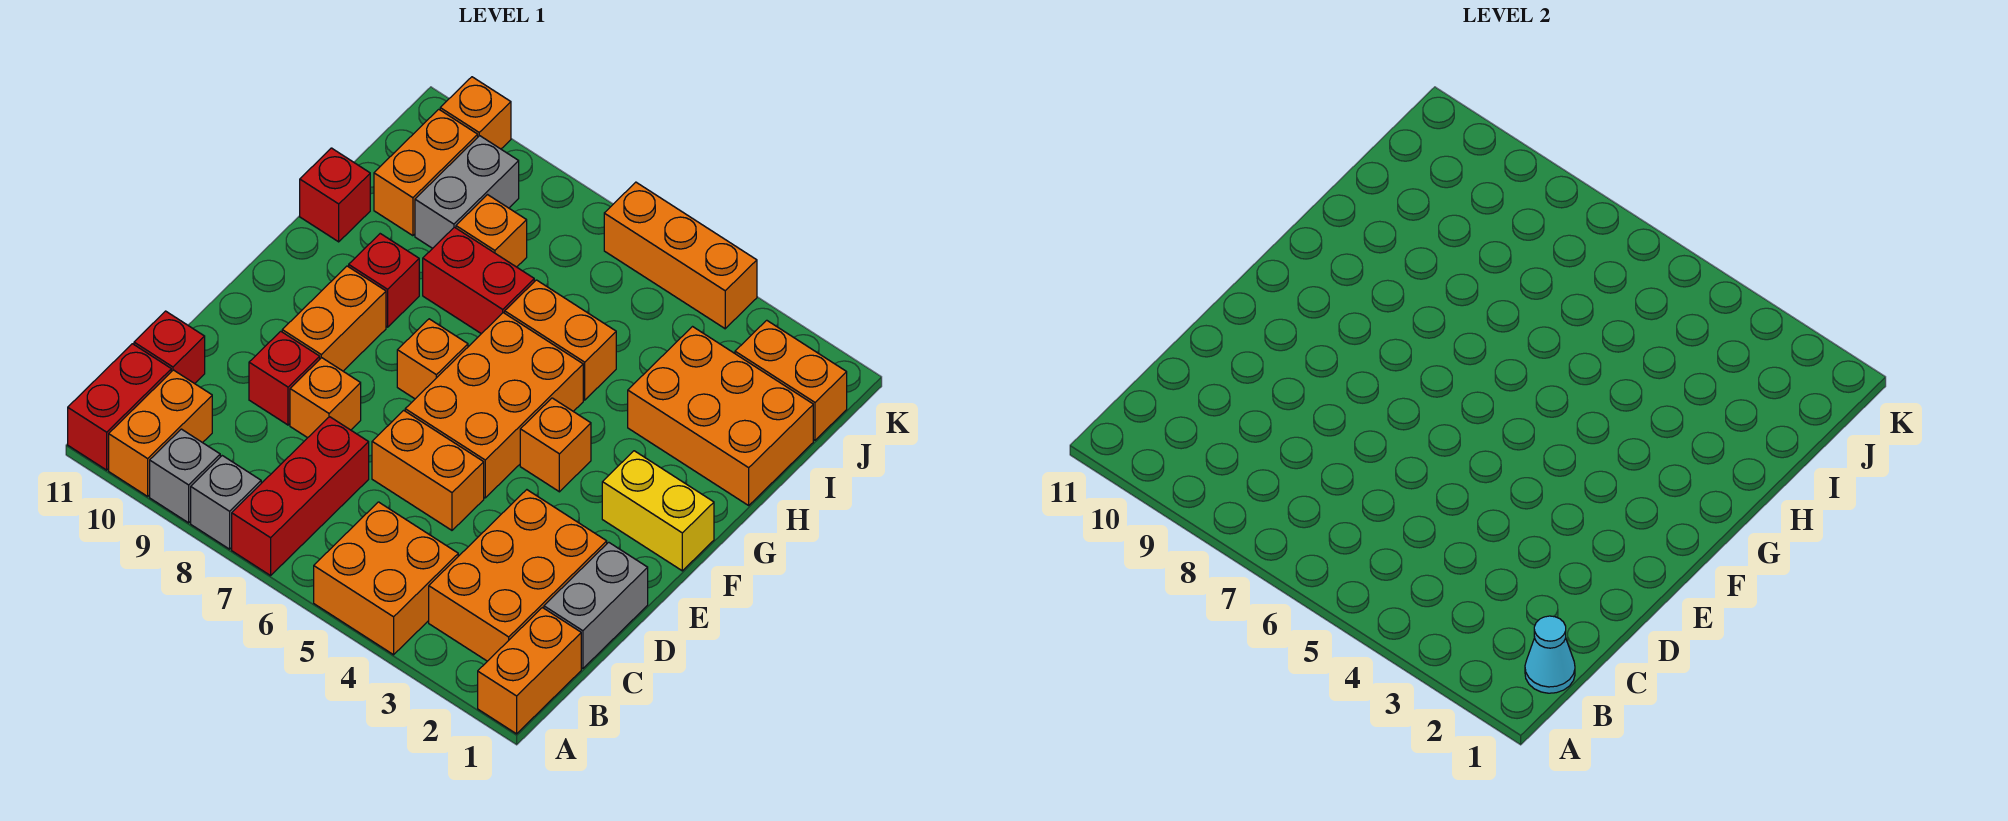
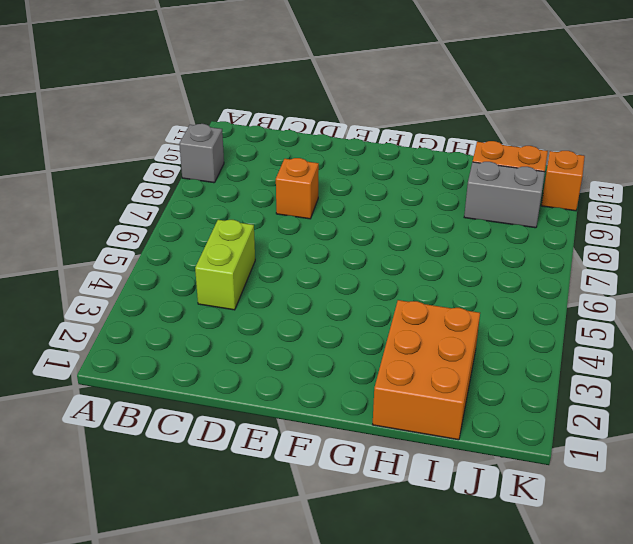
lime 1x2 brick [195,220,255,310] -> none
none -> orange 1x2 brick [478,608,581,734]
none -> orange 2x2 brick [314,502,458,655]
none -> red 1x3 brick [232,417,369,576]
none -> grey 1x1 brick [191,456,261,549]

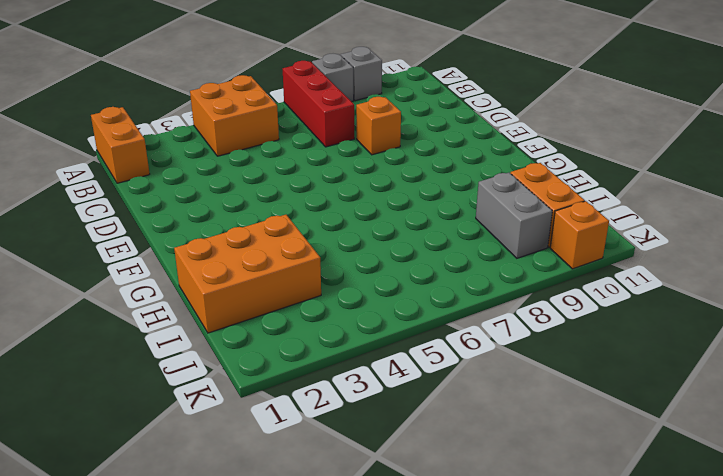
none -> orange 1x2 brick [109,370,212,496]
none -> red 1x2 brick [68,344,171,470]
none -> orange 2x3 brick [429,490,607,661]
none -> grey 1x2 brick [544,542,648,669]

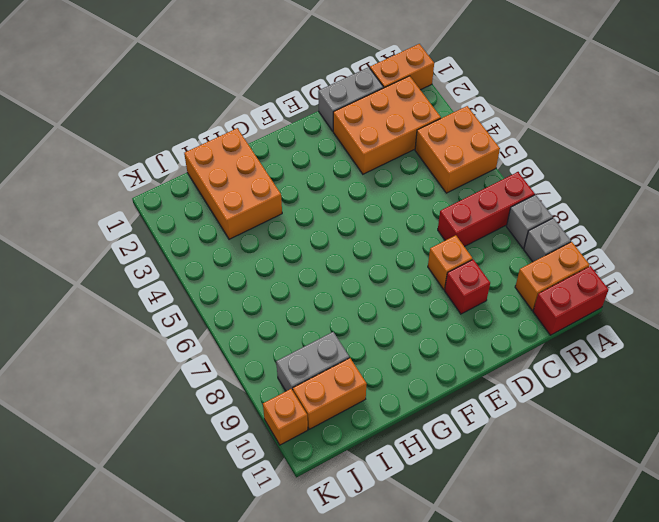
none -> red 1x1 brick [134,311,205,384]
none -> orange 1x2 brick [372,410,484,530]
none -> orange 2x3 brick [405,313,583,498]
none -> orange 1x2 brick [282,266,386,371]

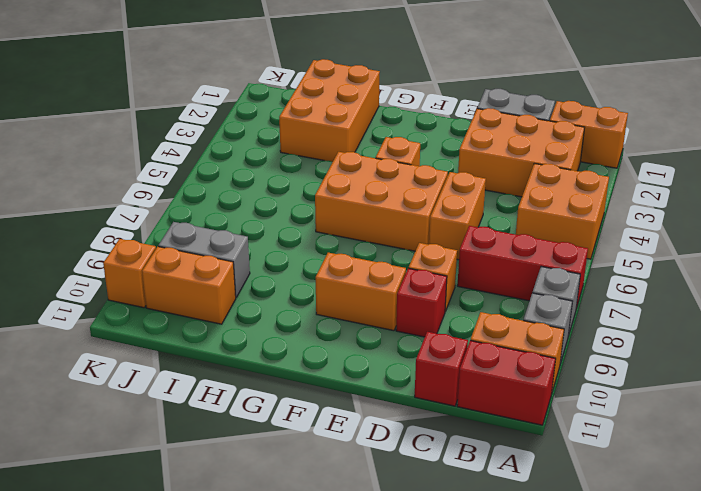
none -> yellow 1x2 brick [602,451,714,571]
none -> orange 1x1 brick [397,319,468,399]
none -> red 1x1 brick [349,234,419,327]
none -> orange 1x2 brick [505,280,616,400]

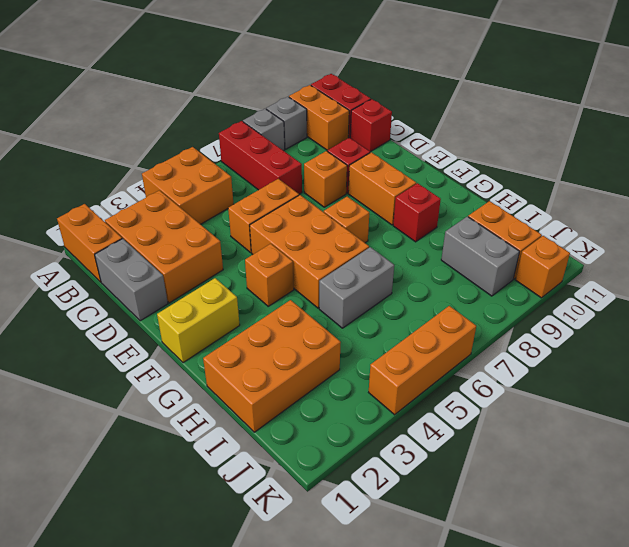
grey 1x2 brick [319,247,394,328] -> orange 1x2 brick [505,280,616,400]
none -> red 1x2 brick [423,227,534,334]
none -> red 1x1 brick [300,148,370,242]
none -> orange 1x1 brick [456,195,527,267]
none -> orange 1x2 brick [735,320,847,440]

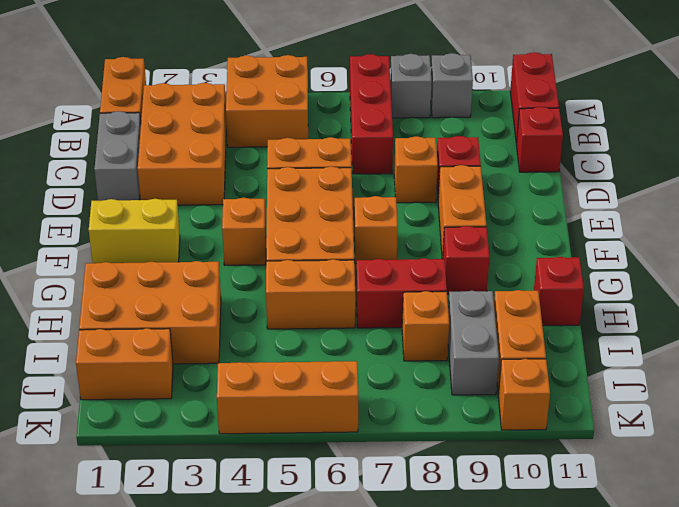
none -> orange 1x2 brick [109,370,212,496]
none -> cyan 1x1 cone [1525,616,1575,693]

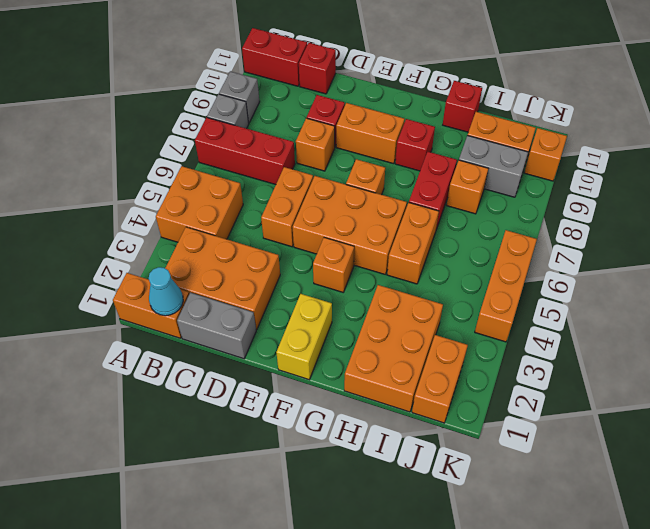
none -> orange 1x2 brick [109,370,212,496]

